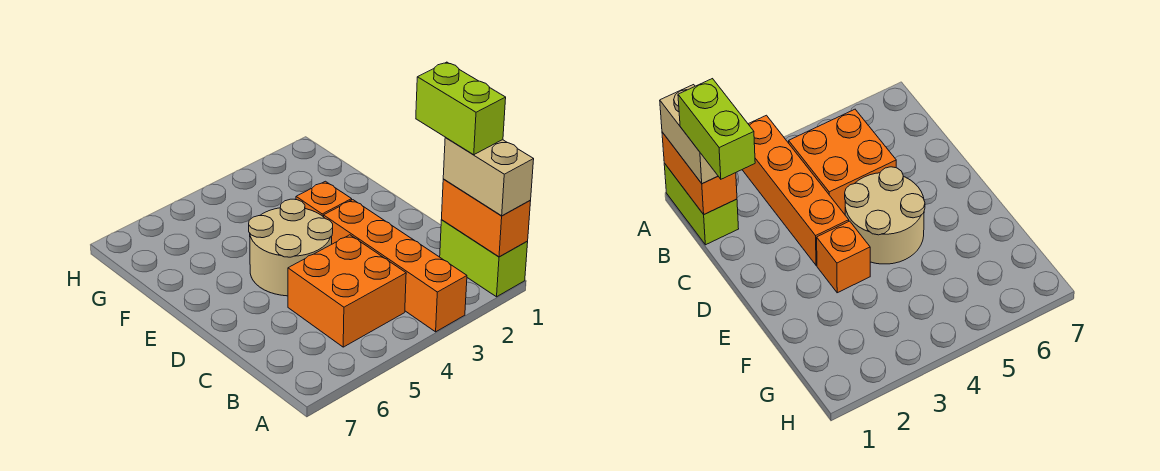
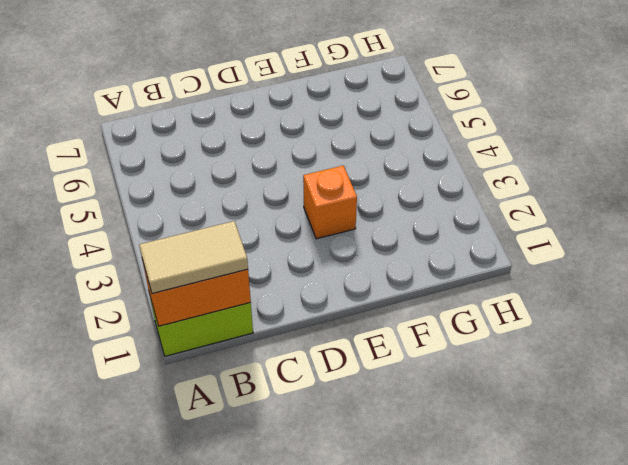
tan 1x2 tile [139,221,248,294] -> tan 1x2 brick [443,137,534,216]
none -> orange 1x4 brick [324,200,467,332]
none -> orange 2x2 brick [288,235,406,347]

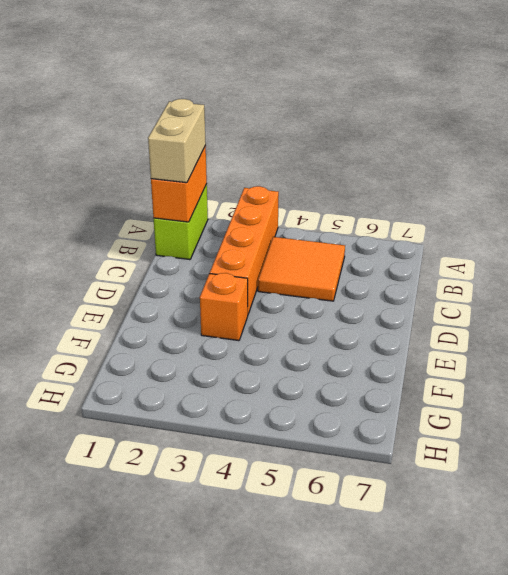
orange 2x2 tile [258,237,345,301] -> orange 2x2 brick [288,235,406,347]
none -> tan 2x2 round brick [249,199,333,296]
none -> lime 1x2 brick [416,62,506,155]

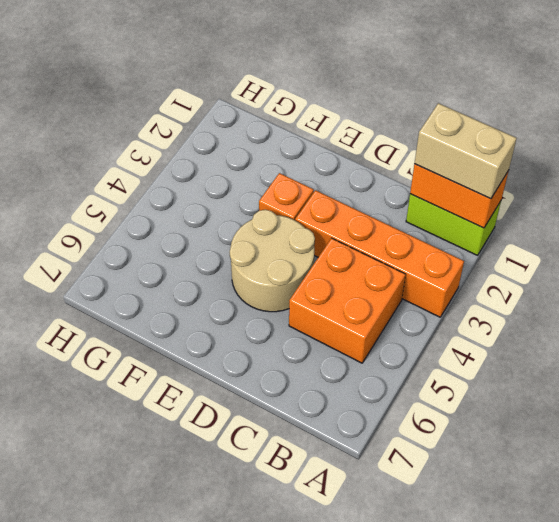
none -> lime 1x2 brick [416,62,506,155]

